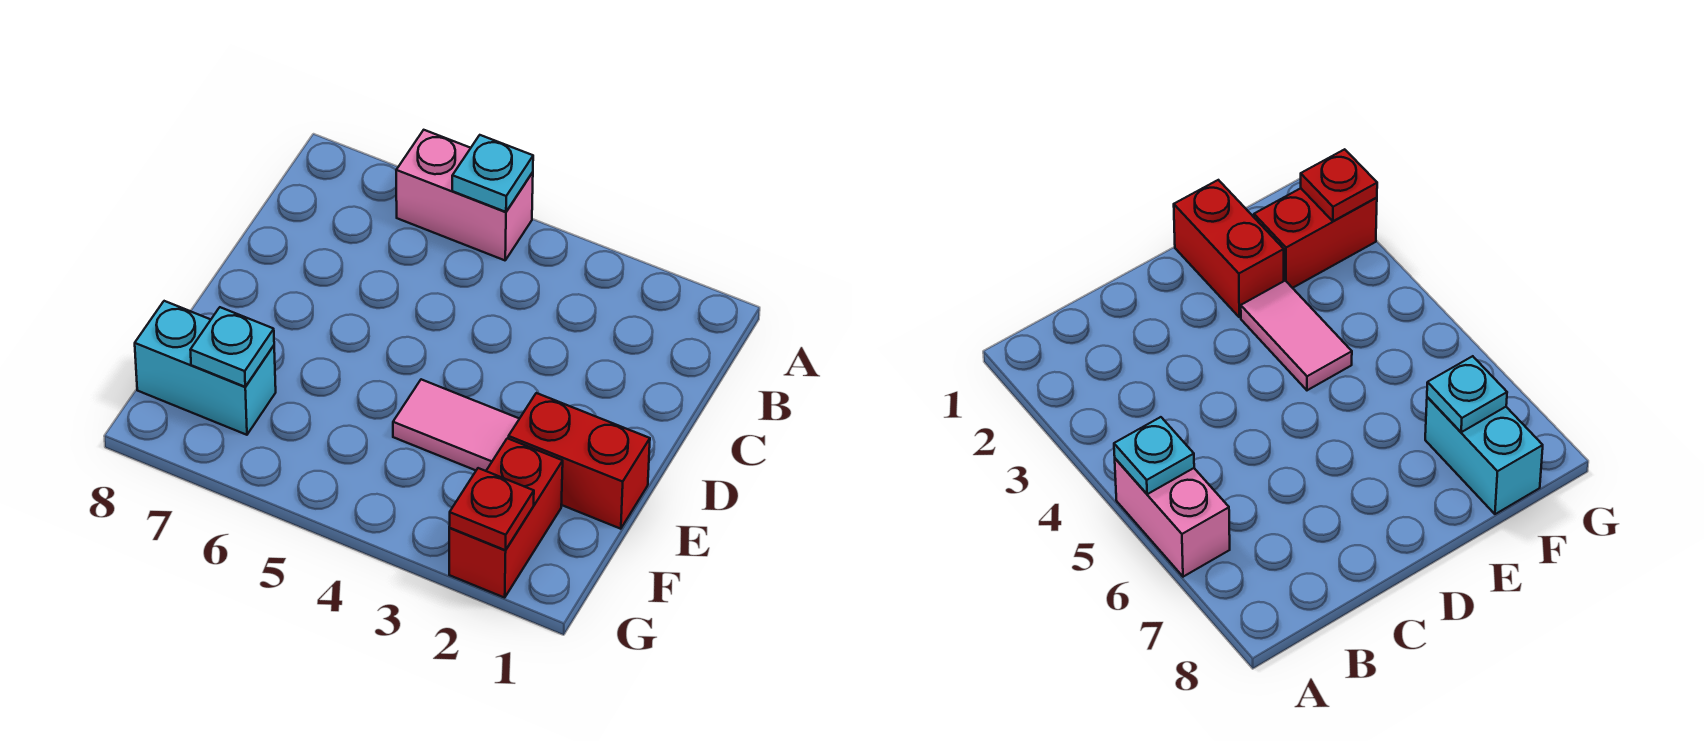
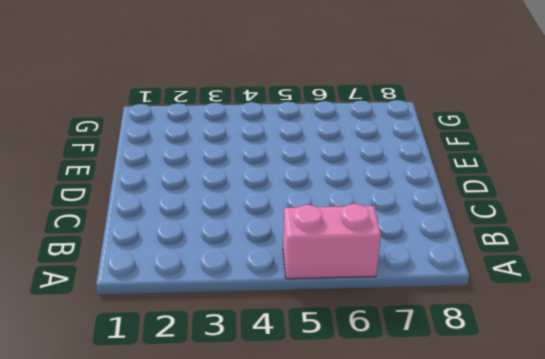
none -> red 1x2 brick [508,393,650,529]
none -> pink 1x2 tile [393,379,519,471]

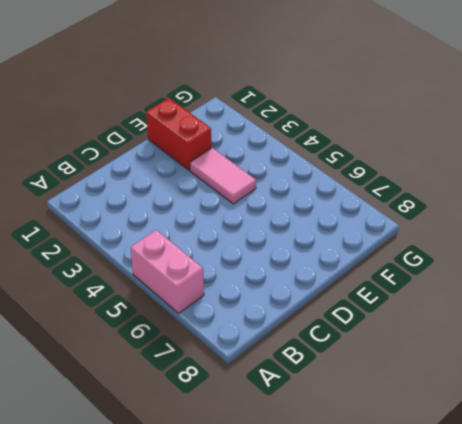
none -> red 1x2 brick [449,438,563,598]
none -> cyan 1x2 brick [135,301,276,435]

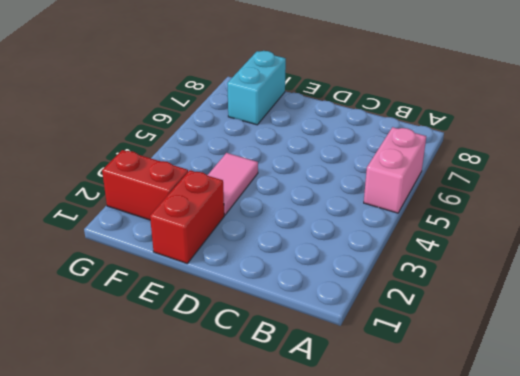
none -> cyan 1x1 plate [452,135,533,212]
none -> cyan 1x1 plate [191,307,274,387]

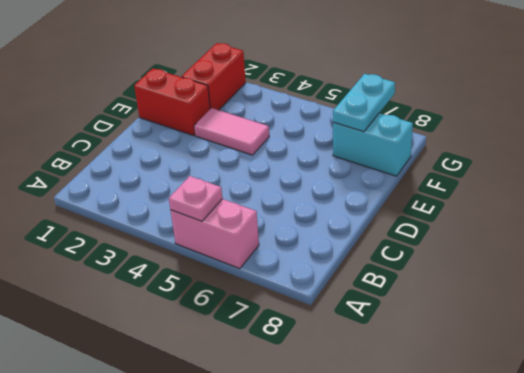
pink 1x1 plate [169,176,223,221] -> cyan 1x1 plate [452,135,533,212]
cyan 1x2 plate [333,74,395,132] -> cyan 1x1 plate [191,307,274,387]
none -> red 1x1 plate [449,468,534,550]

